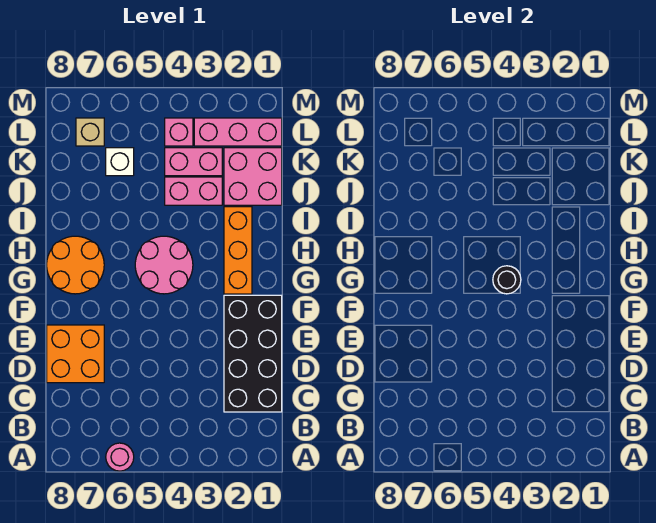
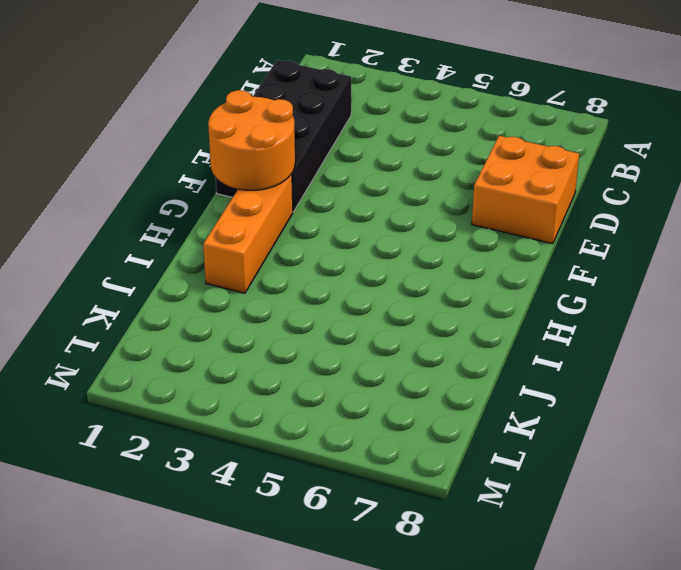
orange 2x2 round brick [208,90,295,190] -> orange 2x2 round brick moved to [47,236,104,294]
none -> pink 1x1 round brick [106,443,134,471]
none -> pink 2x2 round brick [135,236,193,294]
none -> pink 2x2 brick [224,148,282,205]

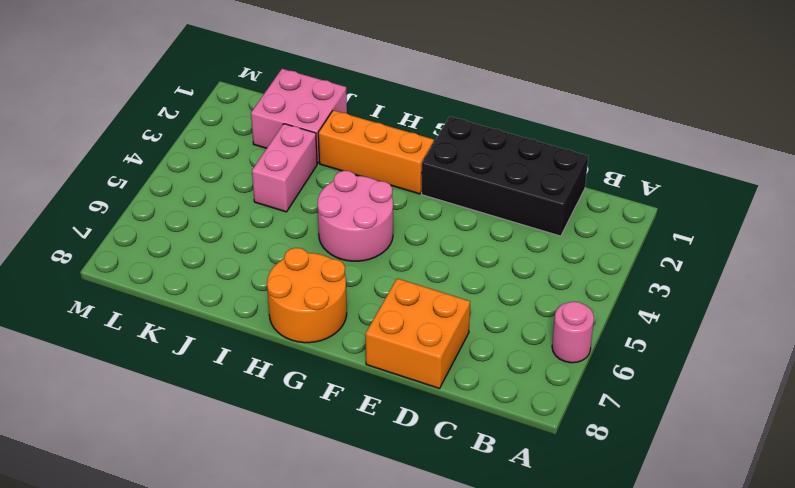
none -> pink 1x2 brick [165,148,222,176]
none -> white 1x1 brick [106,148,134,176]
none -> pink 1x3 brick [194,118,282,146]

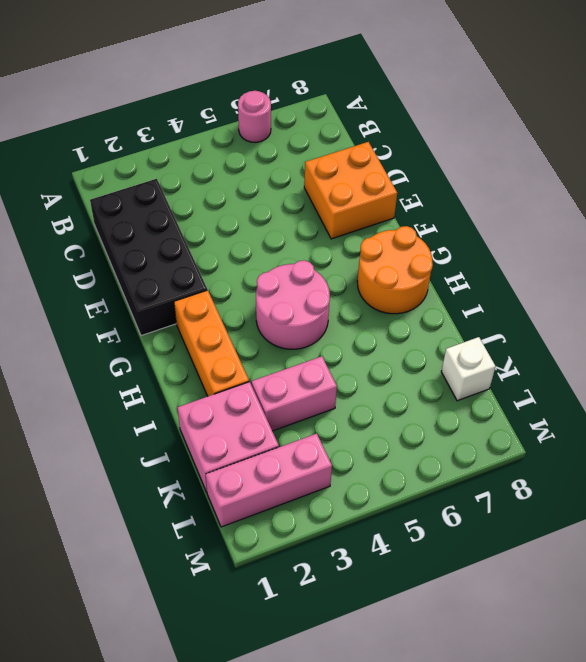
white 1x1 brick [441,337,496,401] -> white 1x1 brick moved to [106,148,134,176]
none -> pink 1x2 brick [165,148,222,176]
none -> pink 1x1 brick [165,118,193,146]
none -> tan 1x1 brick [76,118,104,146]

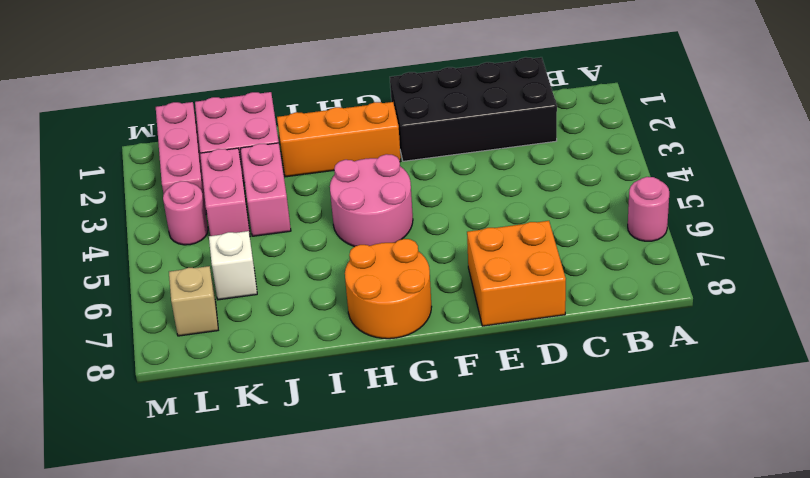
pink 1x1 round brick [163,181,208,245] -> pink 1x1 brick [165,118,193,146]
none -> black 1x1 round brick [493,266,521,294]

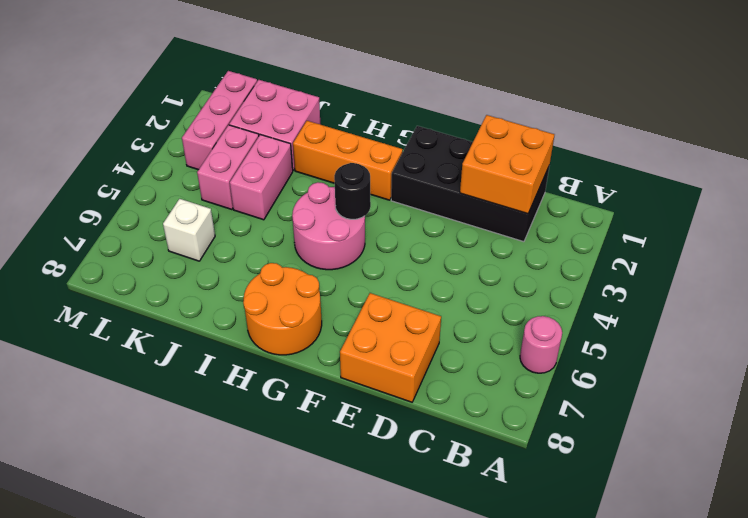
orange 2x2 brick [460,115,554,214] -> none
none -> pink 1x1 brick [165,118,193,146]
none -> tan 1x1 brick [76,118,104,146]

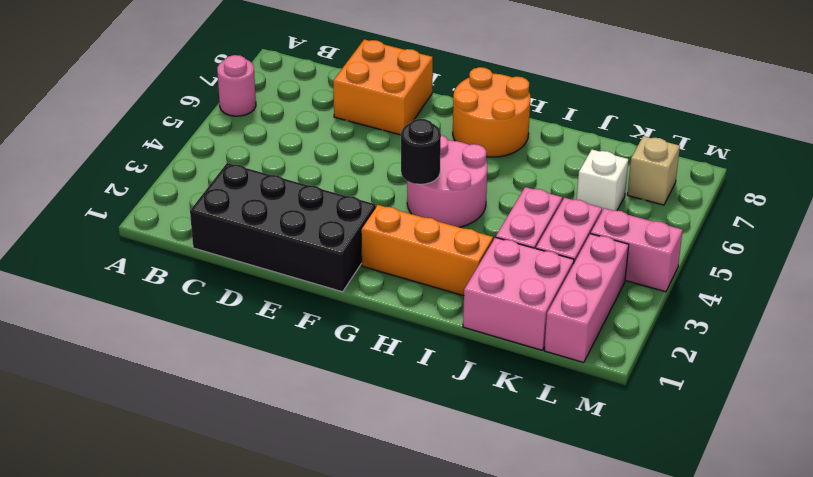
pink 1x2 brick [591,208,683,292] -> pink 1x1 brick [165,118,193,146]

